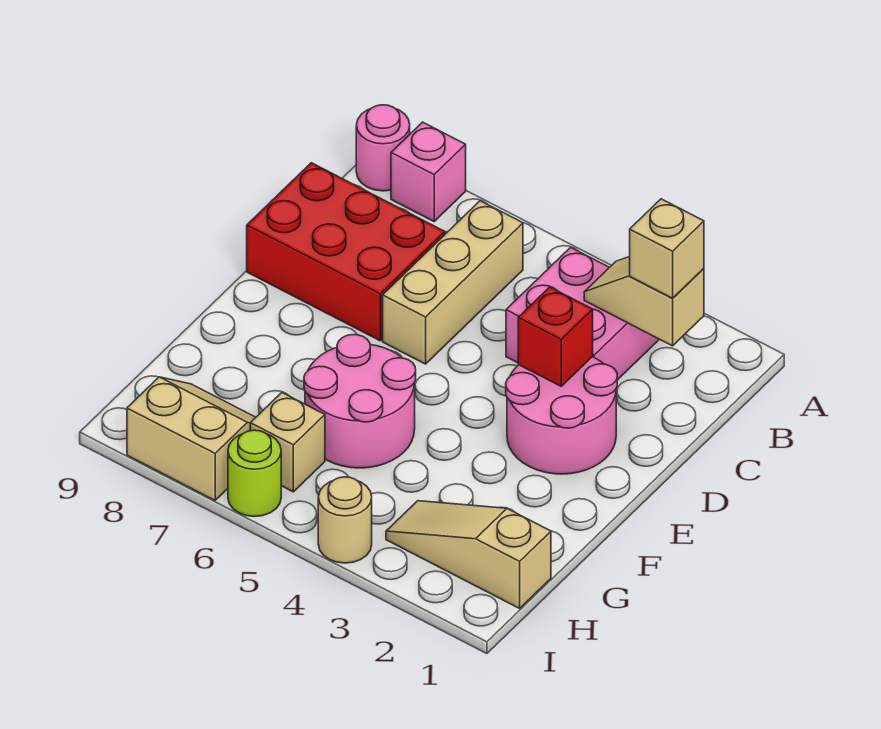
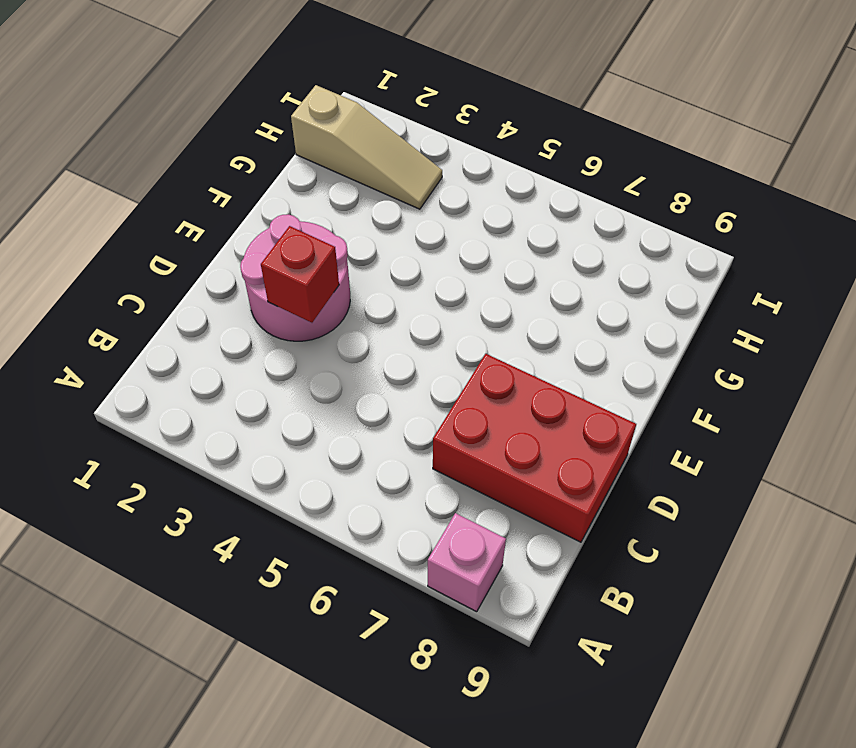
none -> pink 1x1 round brick [356,105,410,191]
none -> pink 2x2 brick [506,247,659,380]
none -> tan 1x3 brick [383,201,523,364]

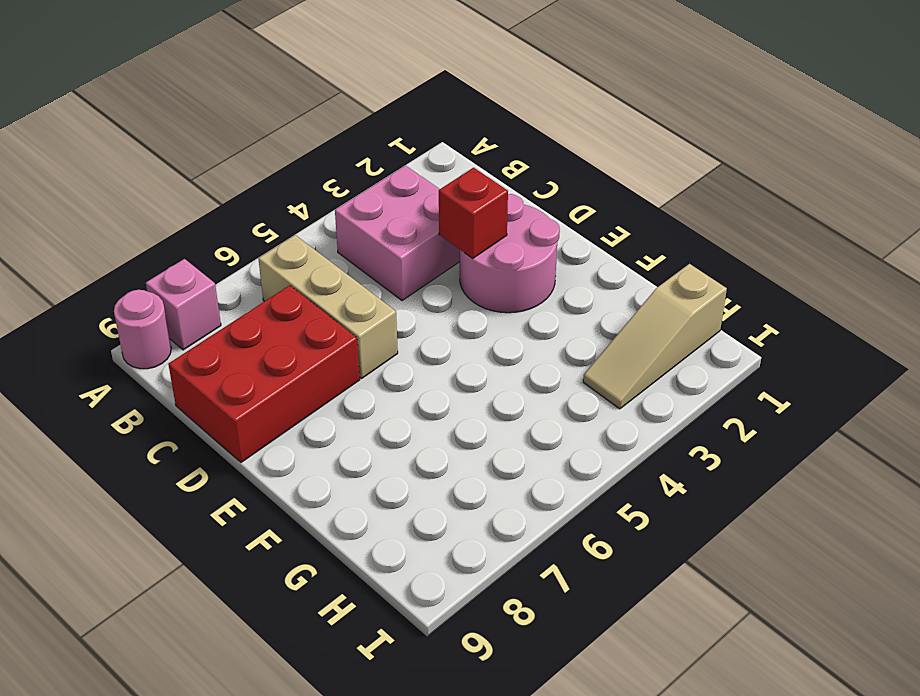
none -> pink 2x2 round brick [304,335,416,468]
none -> tan 1x1 brick [250,393,325,492]
none -> tan 2x2 slope [127,377,256,500]

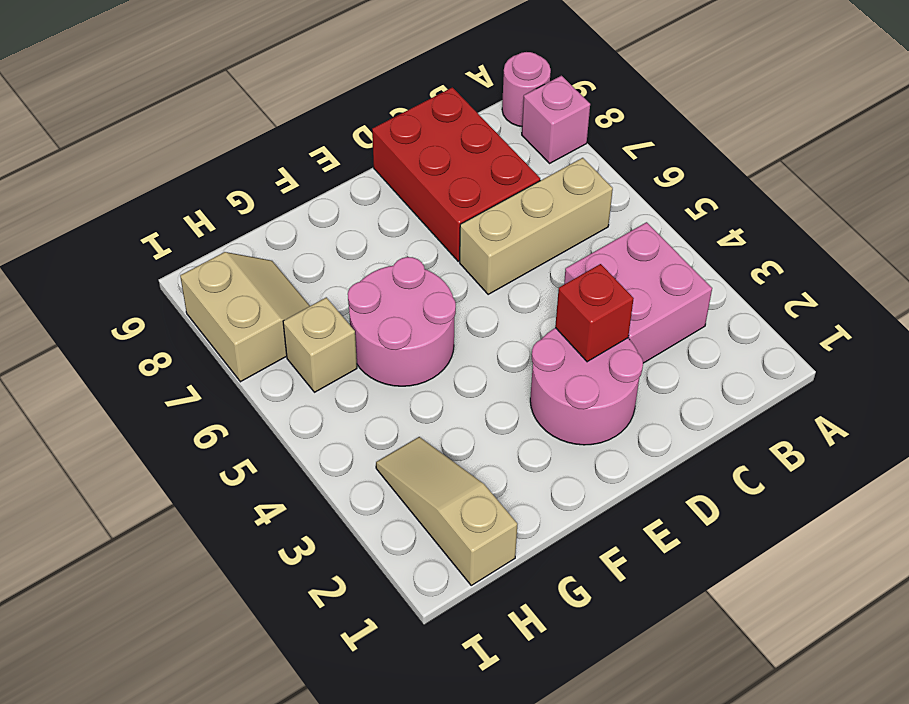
none -> tan 1x1 round brick [318,477,372,563]
none -> lime 1x1 round brick [228,430,281,517]
none -> tan 1x2 slope [584,257,704,346]

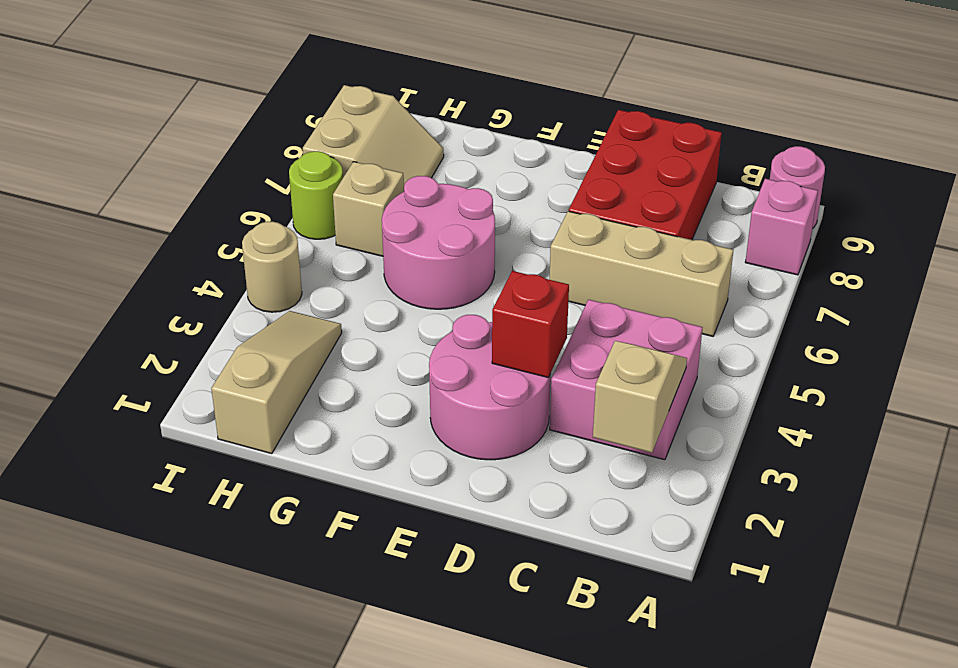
none -> tan 1x1 brick [630,199,704,298]

